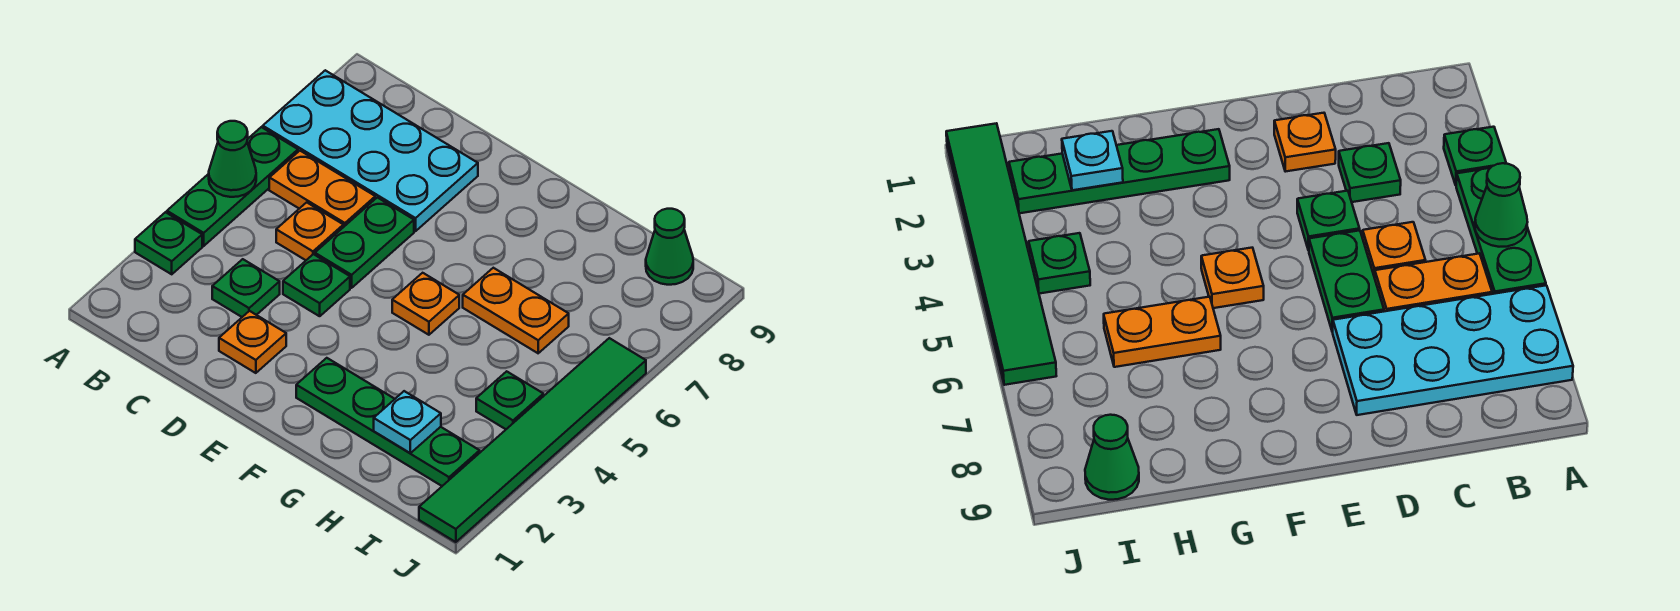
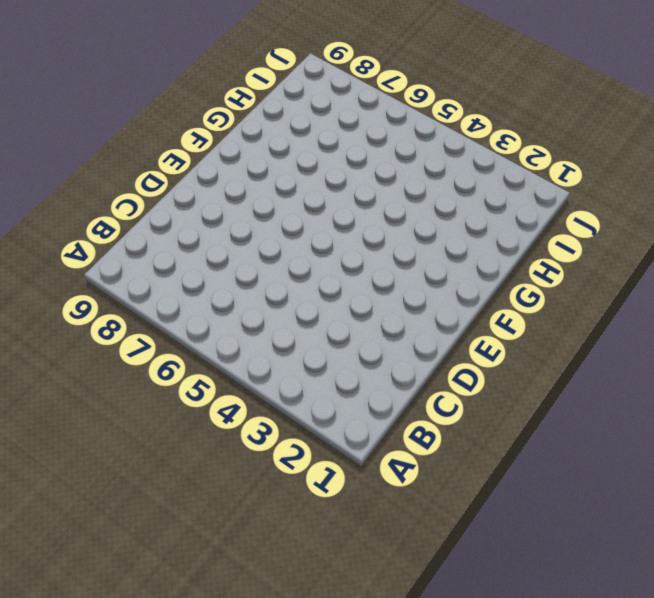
none -> green 1x1 plate [135,212,202,274]
none -> green 1x3 plate [167,127,298,246]
none -> cyan 2x4 plate [263,70,478,231]

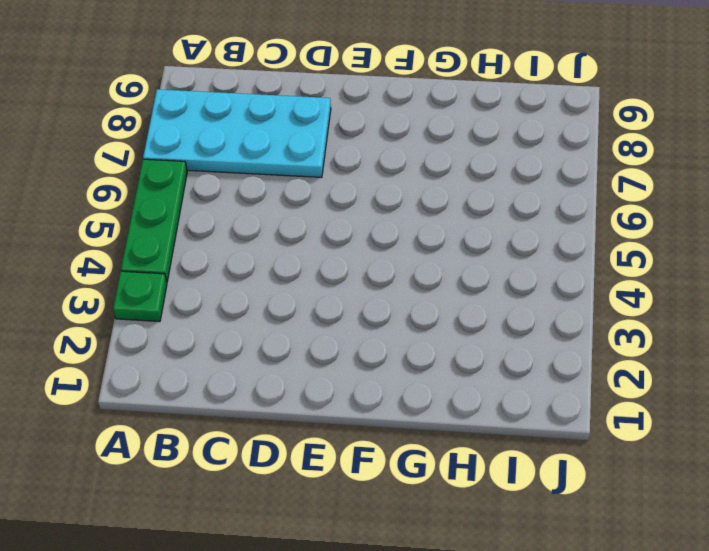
none -> orange 1x2 plate [269,151,375,227]
none -> green 1x1 plate [212,259,280,317]
none -> orange 1x1 plate [276,202,343,260]

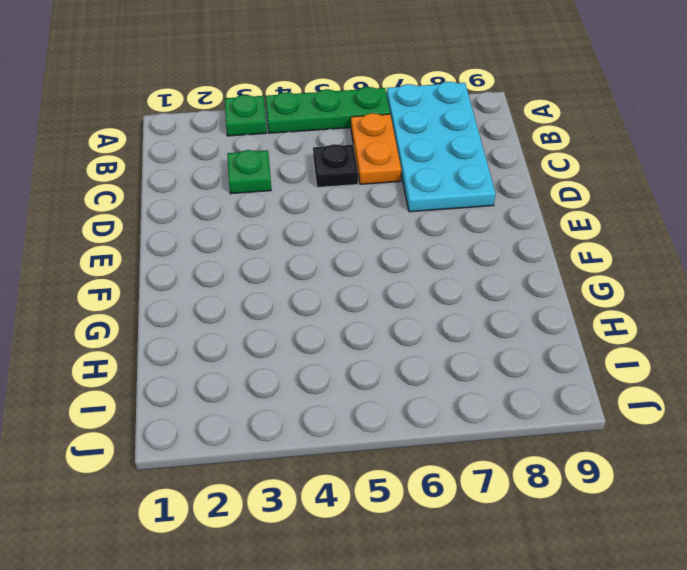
black 1x1 plate [313,144,358,187] -> orange 1x1 plate [276,202,343,260]
none -> orange 1x1 plate [219,311,286,373]
none -> green 1x1 plate [283,254,350,316]
none -> green 1x2 plate [315,197,414,288]

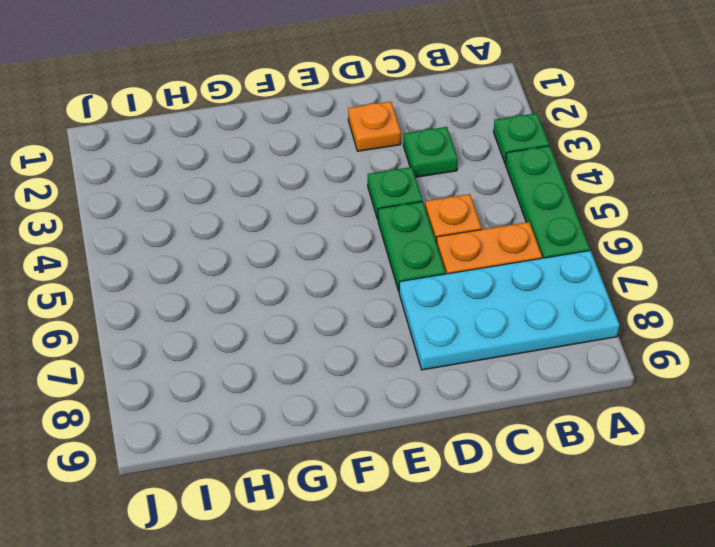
none -> green 1x4 plate [296,358,480,486]
none -> orange 1x1 plate [392,273,459,335]
none -> orange 1x2 plate [463,268,569,353]

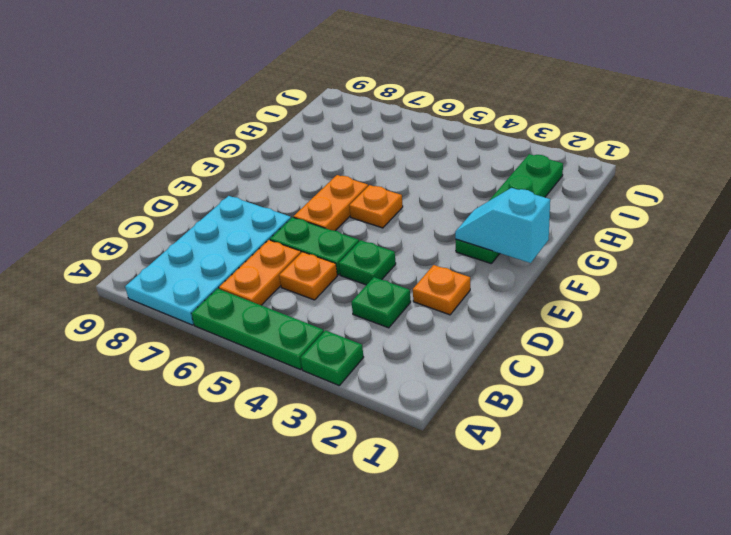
orange 1x2 plate [294,175,368,231] -> orange 1x2 plate moved to [463,268,569,353]
cyan 1x2 slope [455,188,550,263] -> none
none -> green 1x1 plate [476,371,543,429]
none -> green 1x1 cone [646,209,693,285]
none -> green 1x6 tile [419,338,646,542]

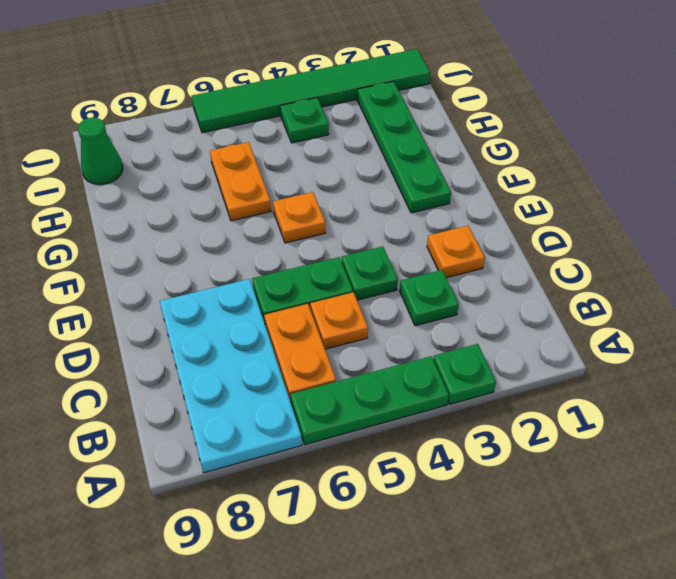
none -> green 1x1 cone [209,121,256,197]
none -> cyan 1x1 plate [374,391,441,453]

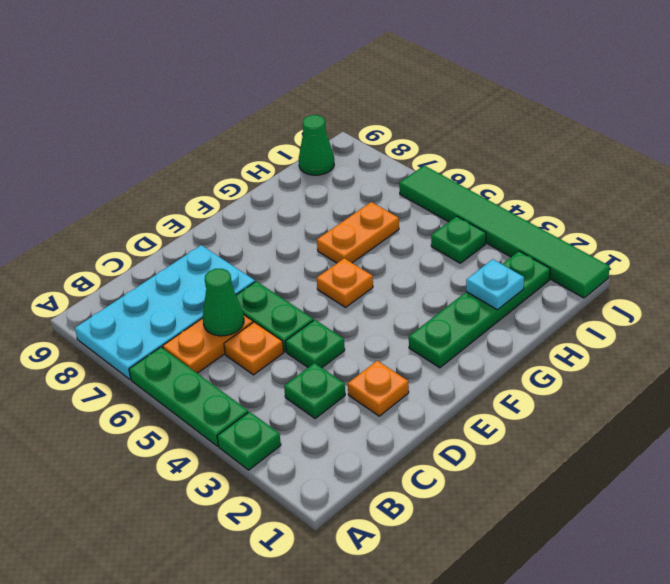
green 1x1 cone [203,269,244,336] -> green 1x1 cone moved to [209,121,256,197]

